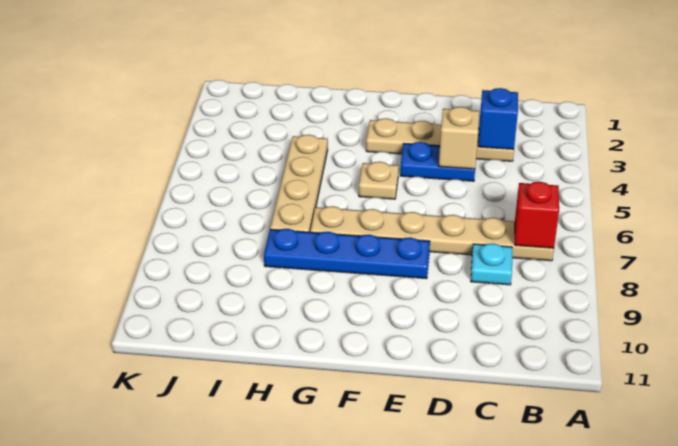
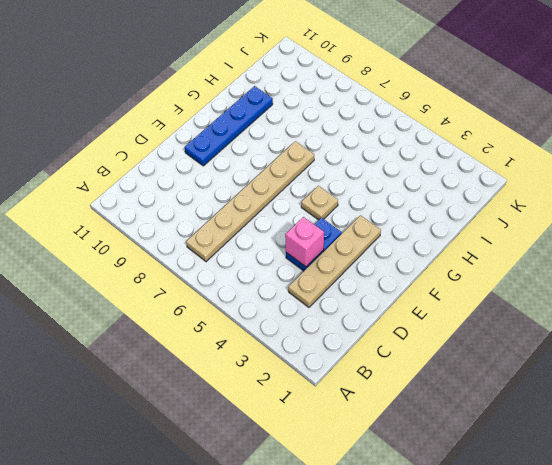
pink 1x1 brick [285,217,324,267] -> tan 1x1 brick [439,107,479,169]
blue 1x4 plate [185,86,273,166] -> blue 1x4 plate moved to [264,229,430,279]
none -> cyan 1x1 plate [471,243,512,285]
none -> tan 1x4 plate [270,135,328,232]

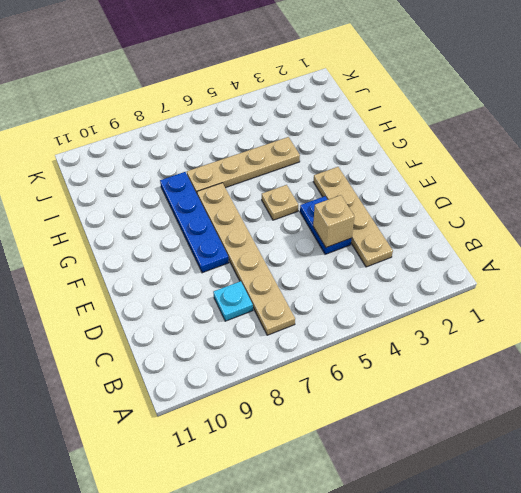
none -> red 1x1 brick [515,182,559,248]
none -> blue 1x1 brick [478,88,518,149]

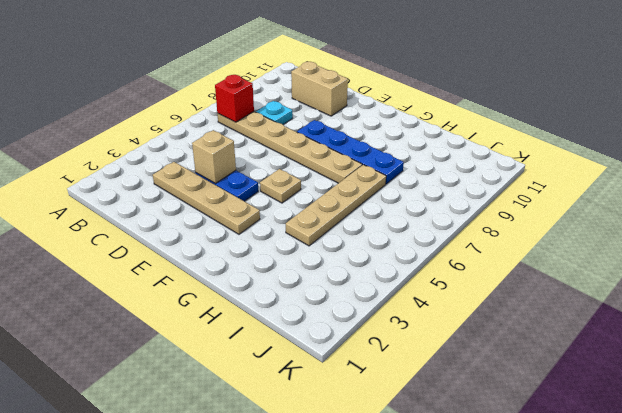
tan 1x2 brick [291,62,348,116] -> none
none -> blue 1x1 brick [478,88,518,149]

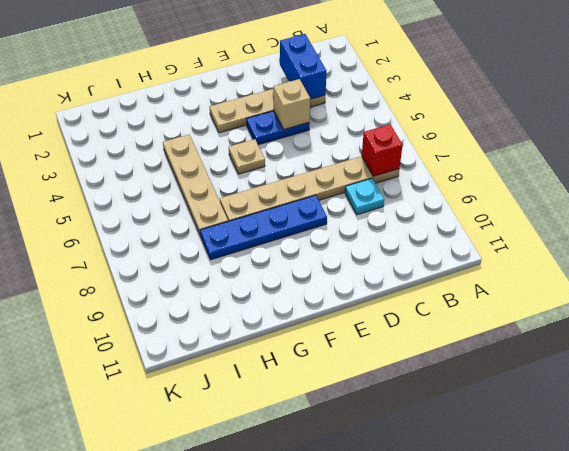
blue 1x2 brick [280,34,326,99] -> blue 1x1 brick [478,88,518,149]

